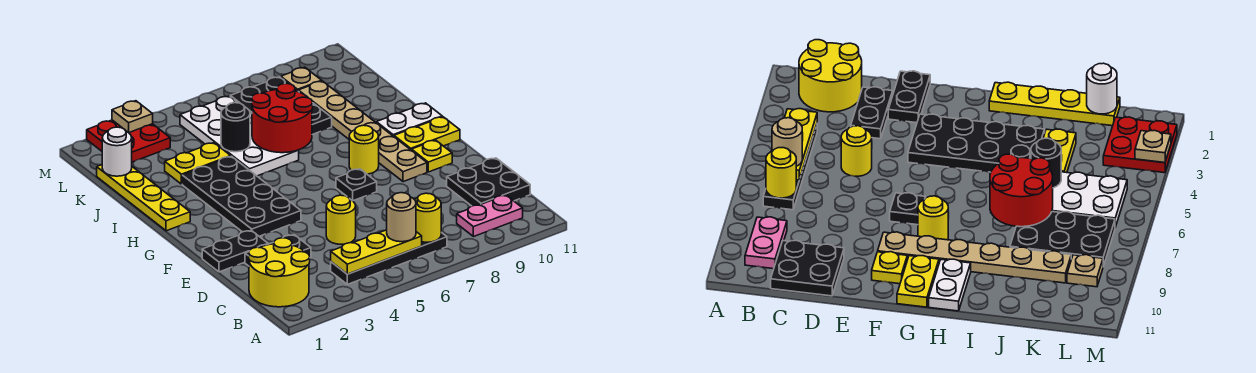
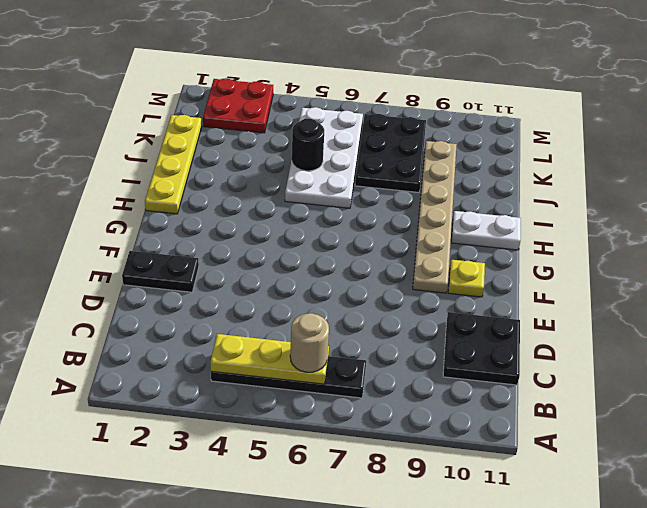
none -> yellow 2x2 round brick [249,238,310,307]
none -> pink 1x2 plate [457,195,523,237]
none -> black 1x2 plate [245,235,311,266]

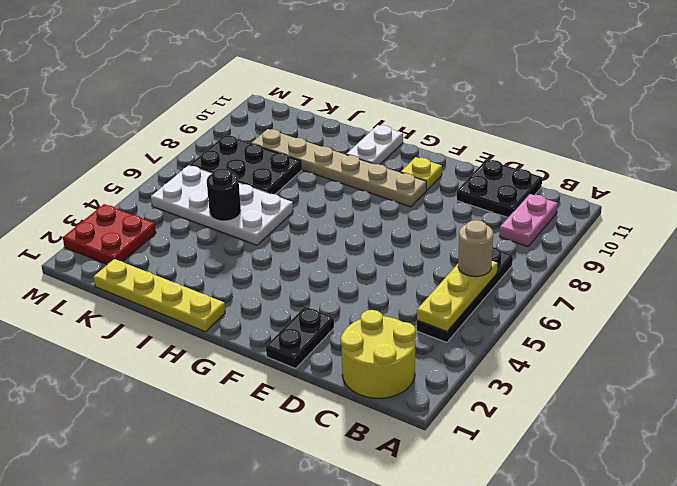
none -> black 1x2 plate [245,235,311,266]
none -> yellow 1x1 round brick [326,195,356,244]
none -> black 2x4 plate [182,156,301,236]

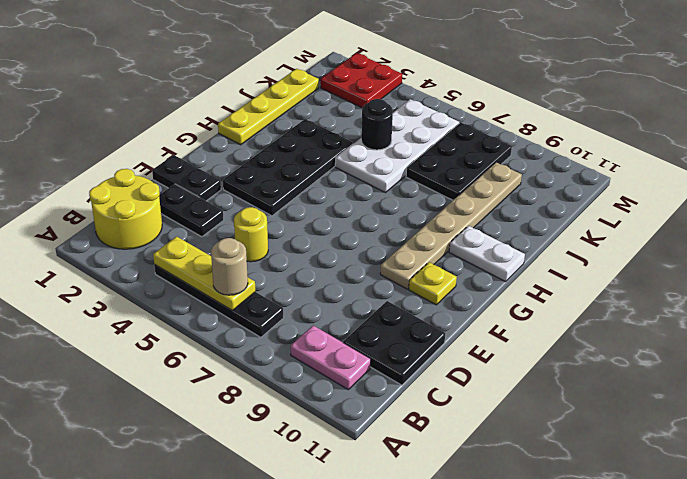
none -> black 1x1 plate [336,169,377,201]
none -> yellow 1x1 round brick [349,125,379,174]
none -> yellow 1x2 plate [394,117,460,150]

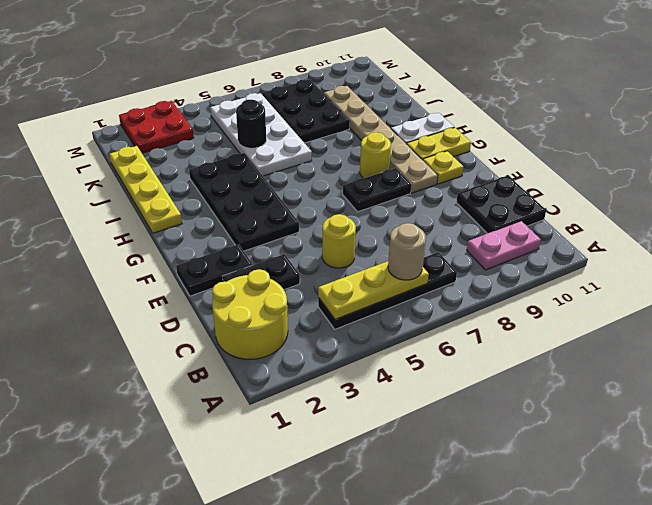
black 1x2 plate [343,168,411,212] -> black 1x1 plate [336,169,377,201]
none -> yellow 1x2 plate [165,143,231,184]
none -> tan 1x1 plate [281,67,322,91]
none -> yellow 1x1 round brick [414,193,441,242]

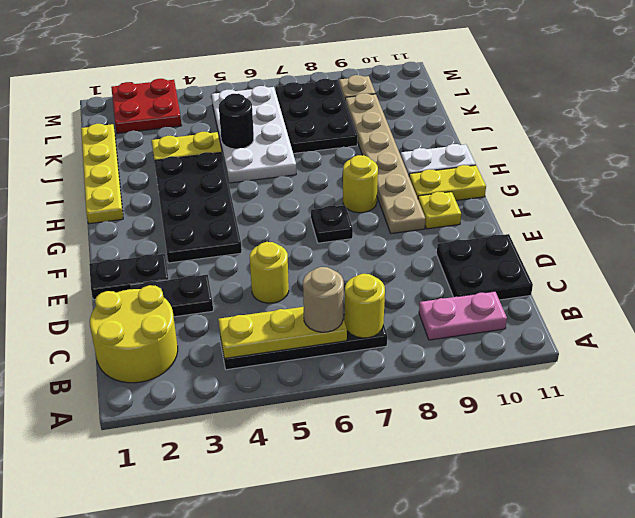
none -> red 2x2 round brick [252,84,313,153]
none -> white 1x1 round brick [102,127,132,176]
none -> tan 1x1 plate [112,101,153,133]

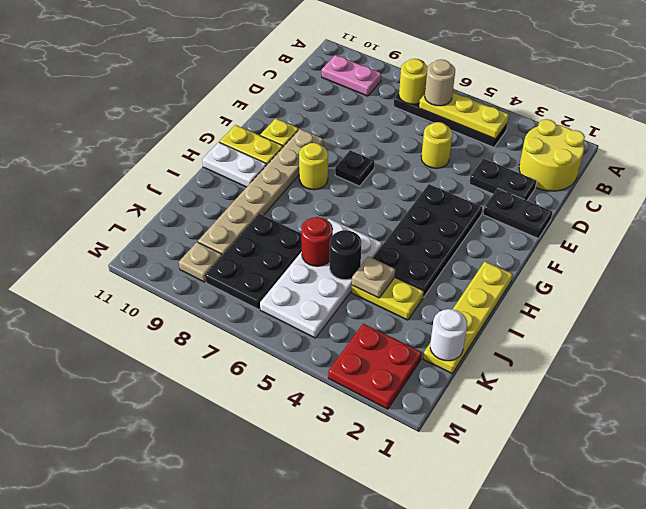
tan 1x1 plate [352,256,395,298] -> tan 1x1 plate moved to [112,101,153,133]
red 1x1 round brick [301,217,333,266] -> red 2x2 round brick [252,84,313,153]
none -> black 2x2 plate [447,158,530,206]

